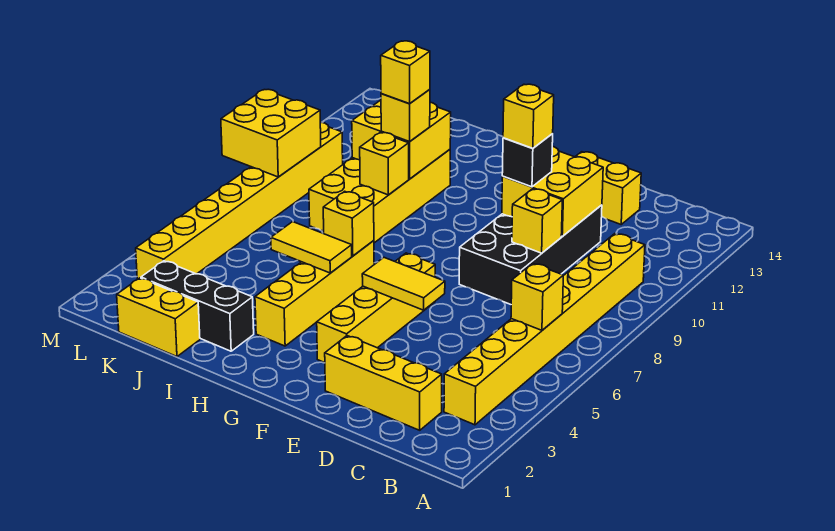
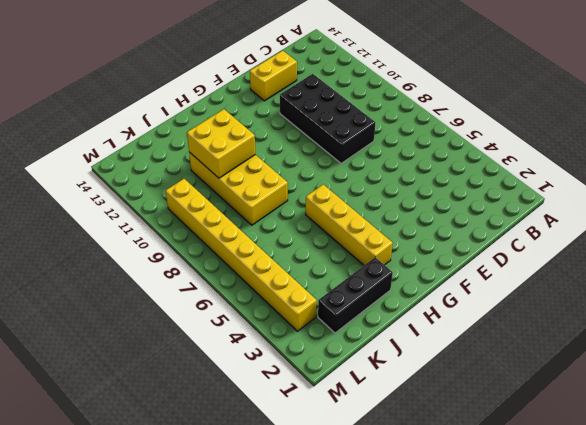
none -> yellow 1x8 brick [444,234,645,425]
none -> yellow 1x3 brick [325,336,442,430]
none -> yellow 1x4 brick [317,253,435,363]

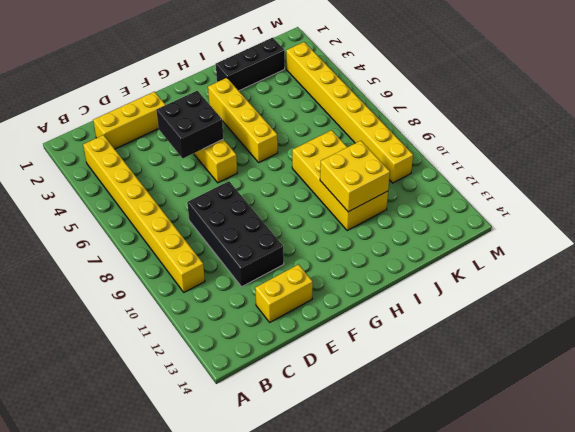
black 2x2 brick [156,91,223,158] -> yellow 1x2 tile [362,258,445,310]
none -> yellow 1x2 brick [117,278,200,357]
none -> yellow 1x1 brick [511,263,563,330]
none -> yellow 1x1 brick [512,189,562,253]

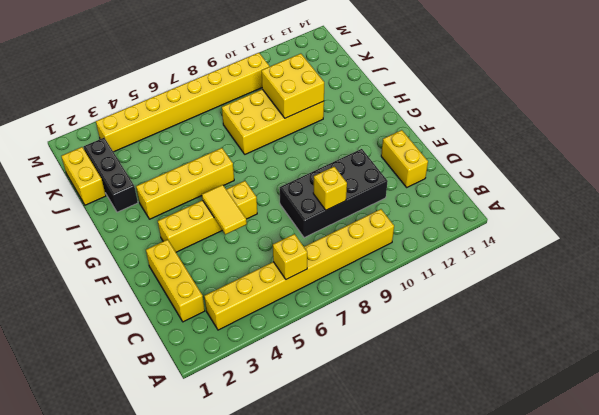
none -> yellow 2x2 brick [502,146,603,236]
none -> yellow 1x2 tile [271,222,352,273]
none -> yellow 1x1 brick [323,191,374,256]

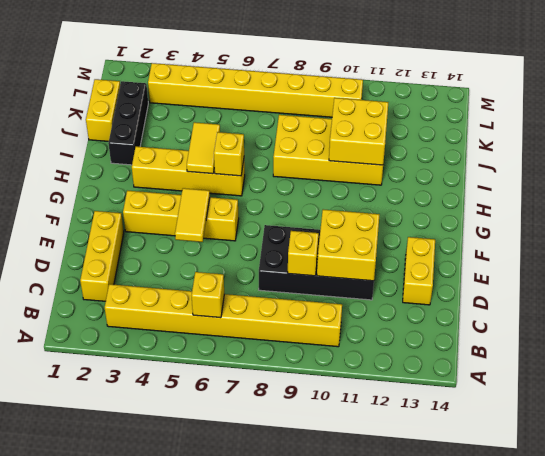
none -> yellow 1x1 brick [360,132,409,195]
none -> yellow 2x2 brick [221,89,321,177]
none -> black 1x1 brick [502,134,553,187]

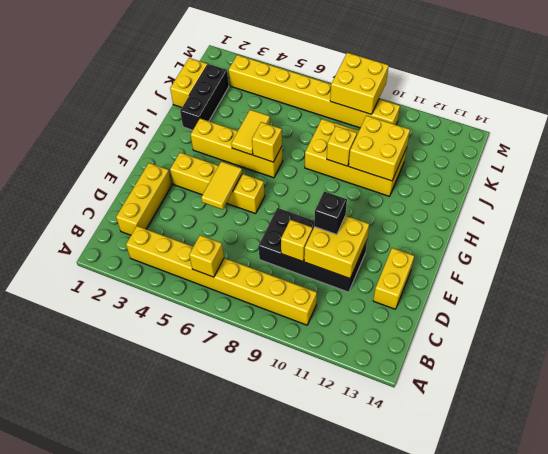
none -> yellow 1x1 brick [381,90,430,142]
none -> yellow 1x1 brick [503,84,554,148]
none -> yellow 1x1 brick [381,41,430,104]

